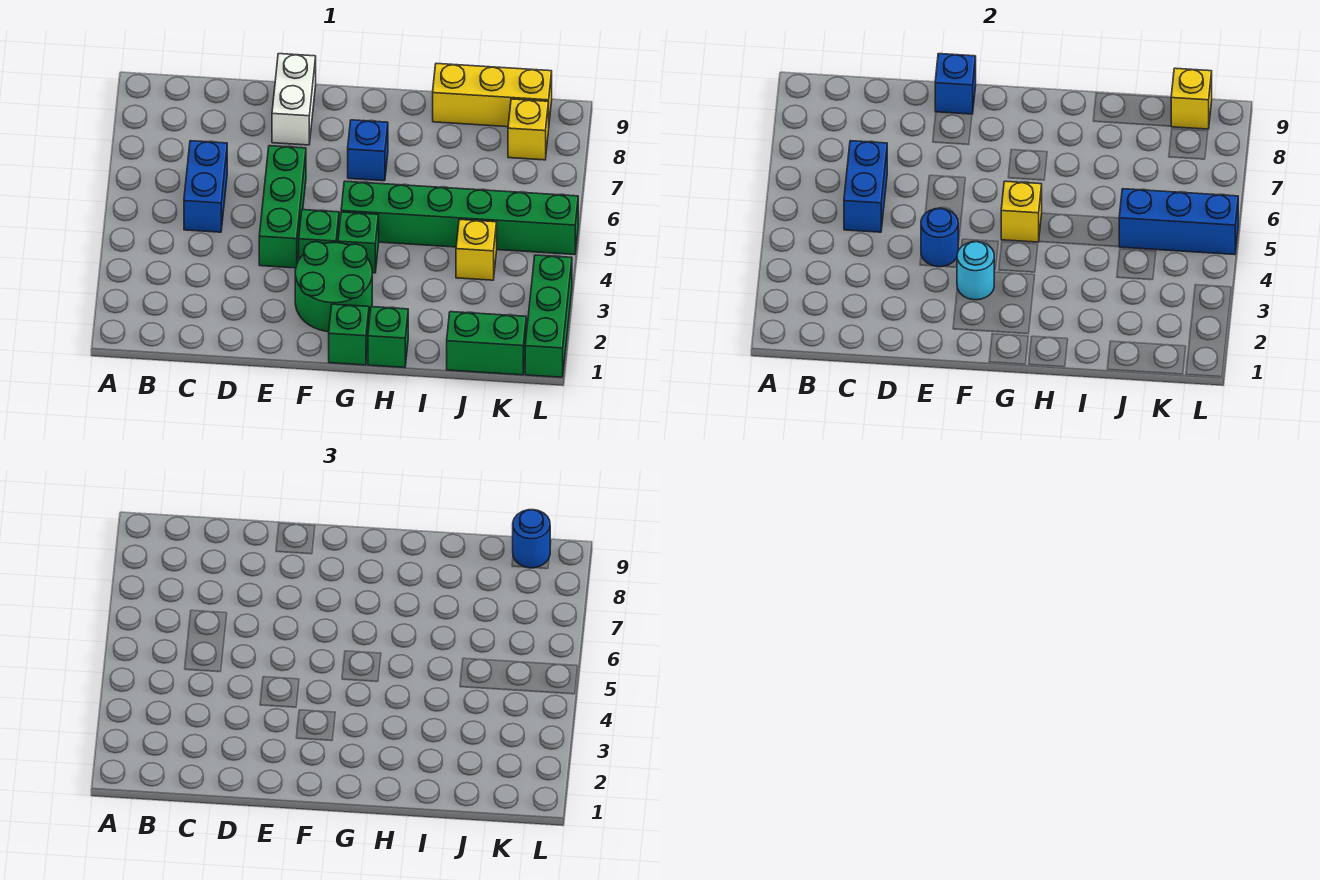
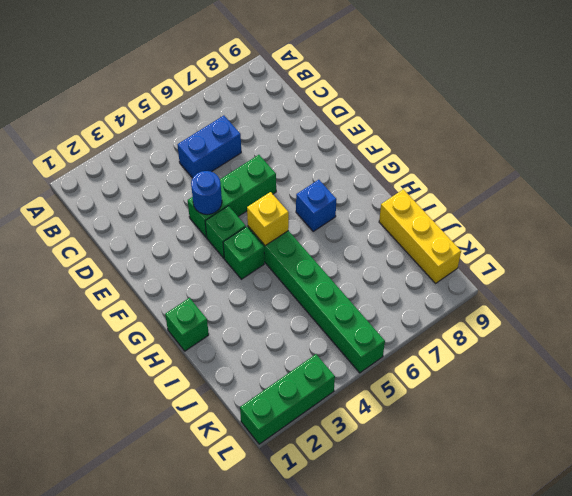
none -> white 1x2 brick [272,54,316,145]
none -> green 2x2 round brick [295,242,372,332]
none -> green 1x1 brick [329,304,369,365]

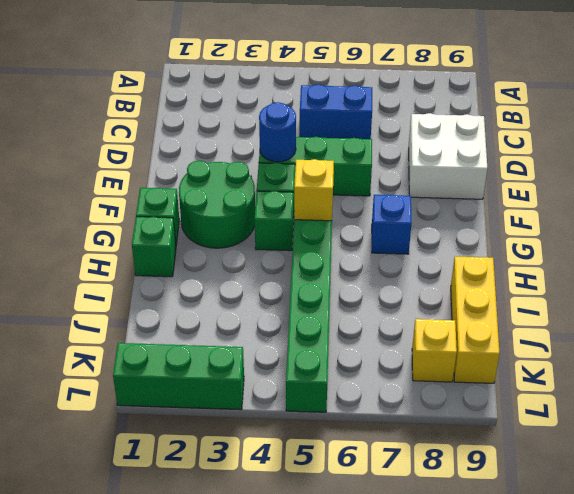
white 2x2 brick [409,113,487,199] -> white 1x2 brick [272,54,316,145]
none -> green 1x2 brick [447,312,526,375]
none -> yellow 1x1 brick [456,219,497,280]
none -> blue 1x2 brick [844,141,887,232]

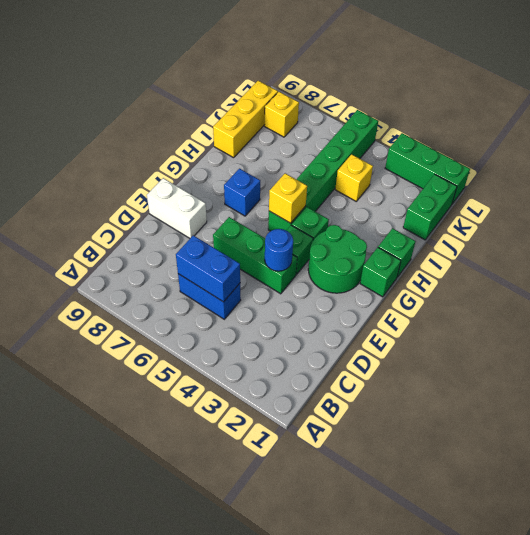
none -> blue 1x1 brick [935,54,976,114]
none -> cyan 1x1 round brick [957,242,994,300]
none -> blue 1x3 brick [1119,189,1238,255]

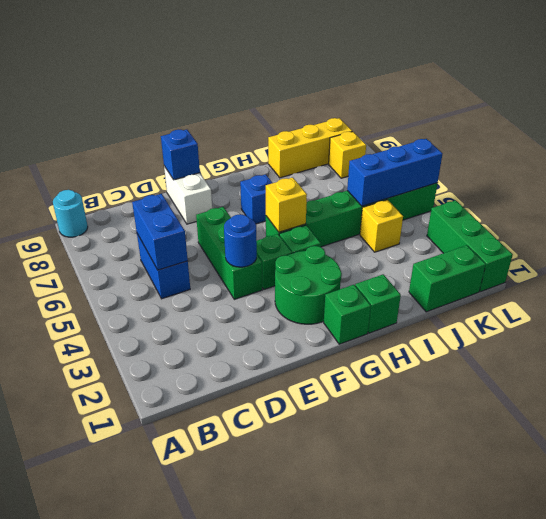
cyan 1x1 round brick [53,190,88,237] -> cyan 1x1 round brick moved to [957,242,994,300]
none -> yellow 1x1 brick [1171,68,1212,129]
none -> blue 1x1 round brick [513,510,550,568]

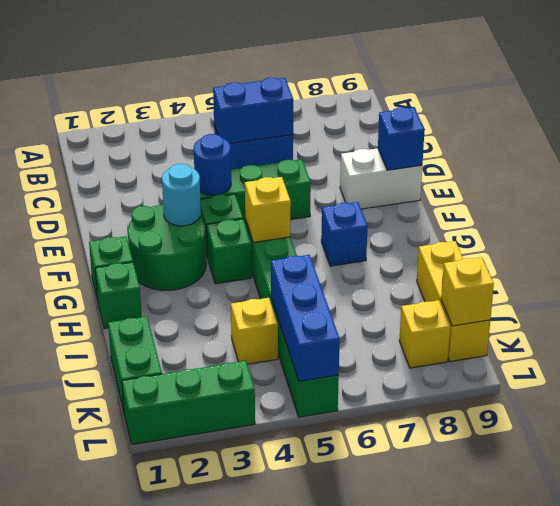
none -> blue 1x1 round brick [513,510,550,568]

